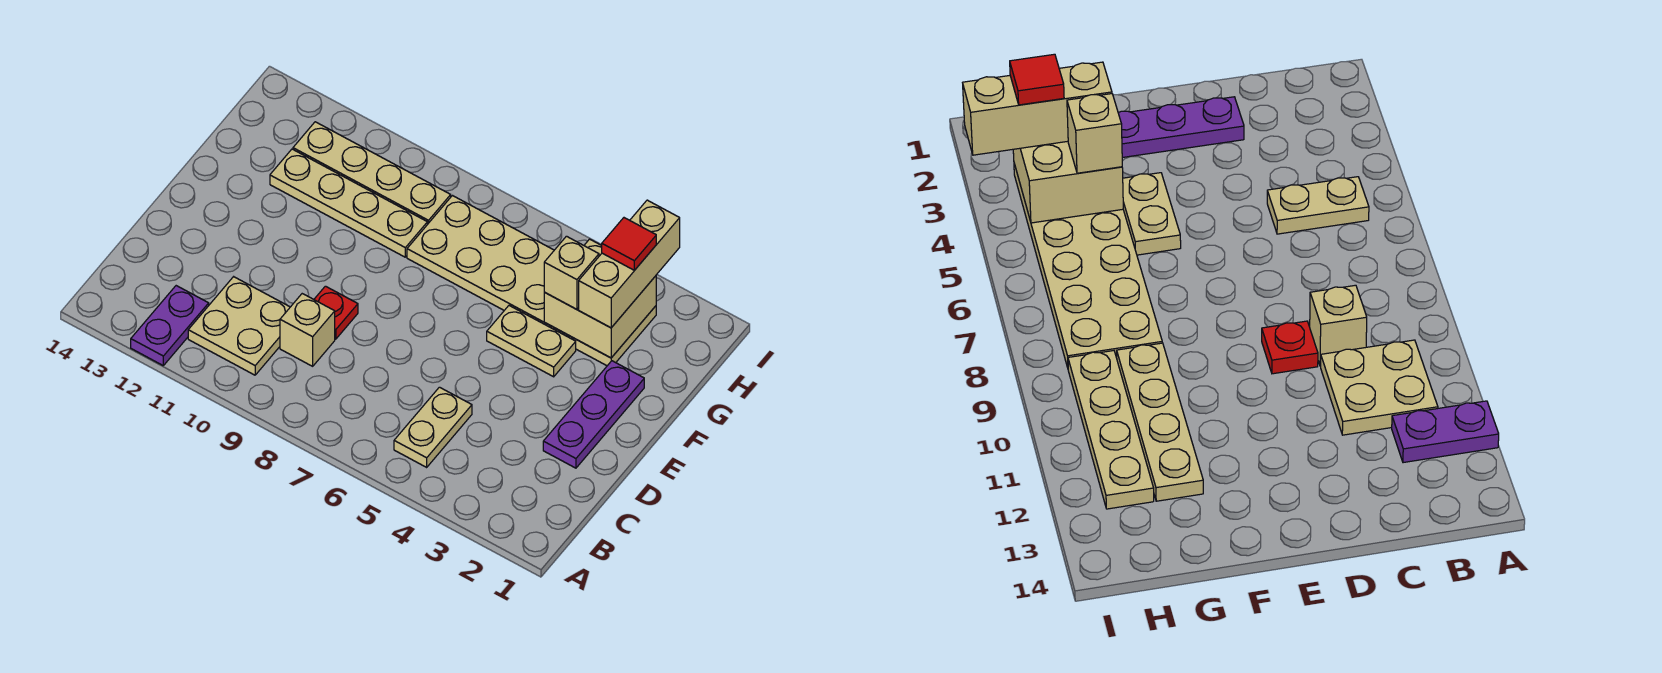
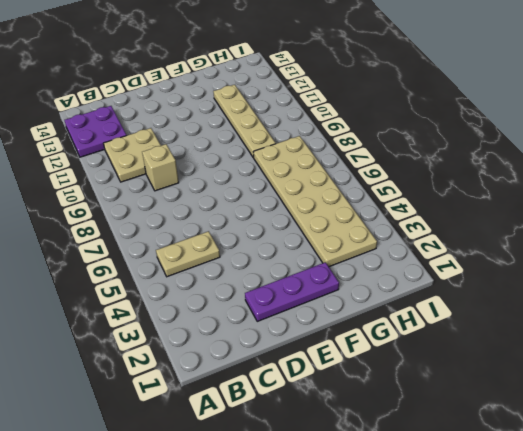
purple 2x2 plate [64,106,127,157] -> purple 1x2 plate [131,286,209,365]
none -> red 1x1 plate [314,286,358,339]
none -> tan 1x2 plate [487,306,576,377]
none -> tan 1x4 plate [293,122,451,225]

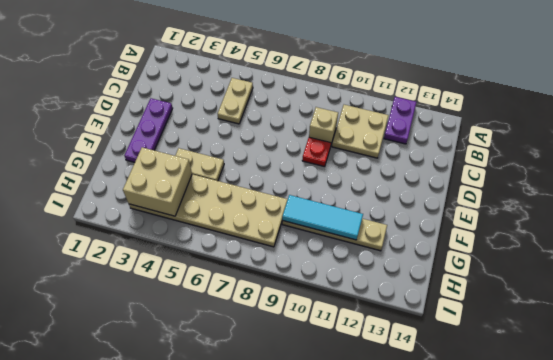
cyan 1x3 tile [282,195,363,240] -> none
none -> tan 1x4 plate [293,122,451,225]
none -> tan 1x3 brick [579,200,680,328]
none -> tan 1x1 brick [544,236,599,309]

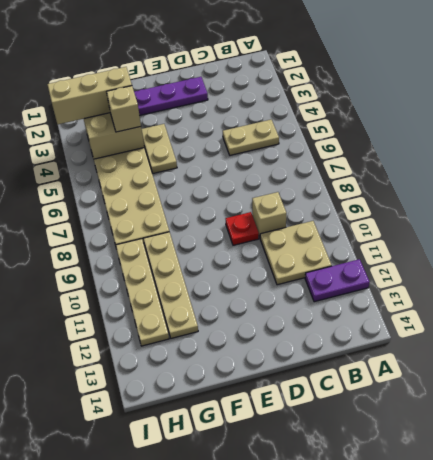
none -> red 1x1 tile [602,218,656,270]

